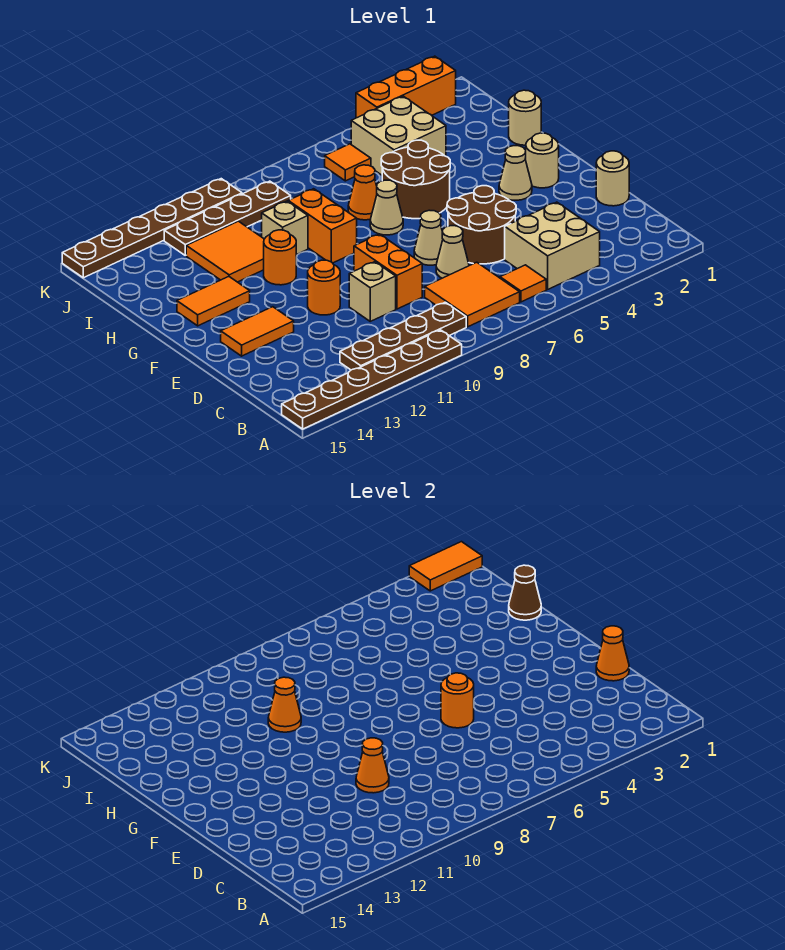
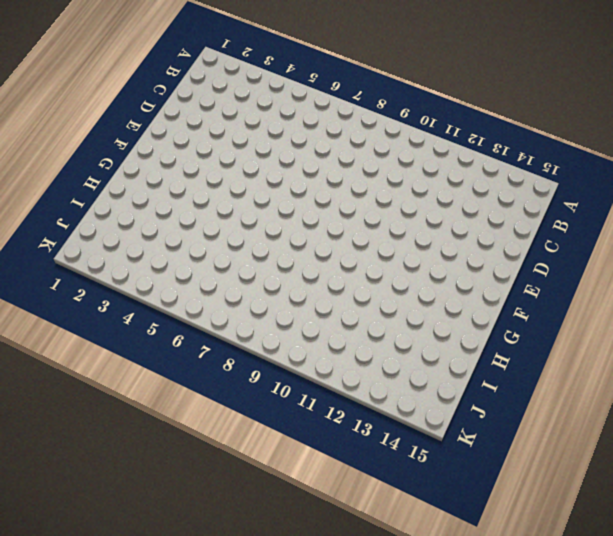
none -> brown 1x6 plate [282,330,462,429]
none -> tan 2x2 brick [505,202,600,289]
none -> orange 1x1 tile [500,265,546,302]
none -> orange 2x2 tile [425,262,520,327]

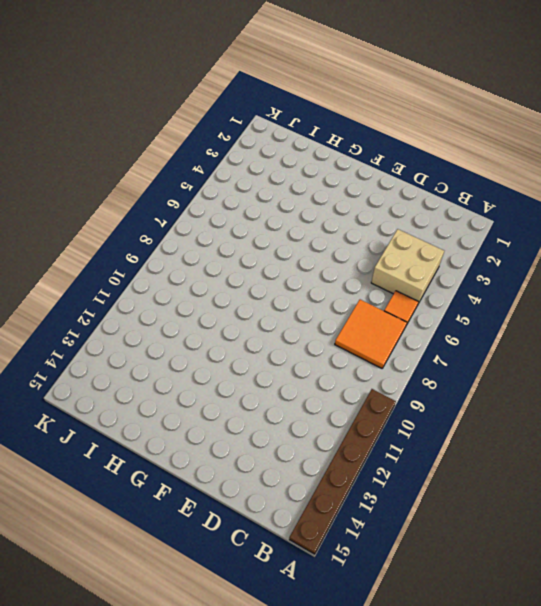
none -> brown 1x4 plate [340,302,466,370]
none -> tan 1x1 round brick [596,151,629,206]
none -> brown 2x2 round brick [447,186,516,264]
none -> tan 1x1 cone [436,226,469,278]

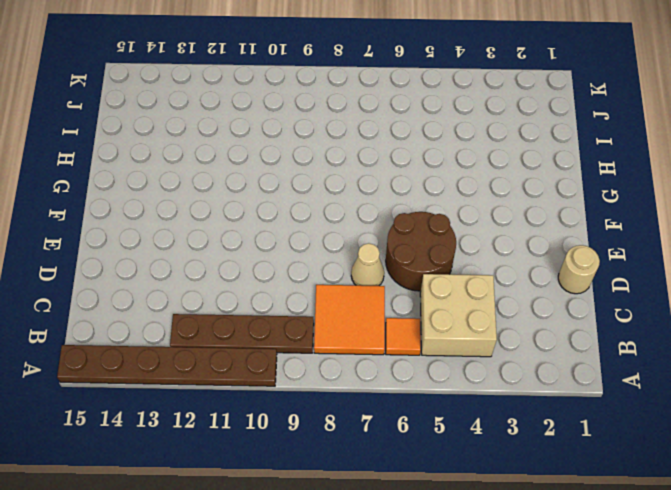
none -> orange 1x2 brick [354,234,422,309]
none -> tan 1x1 brick [349,262,396,321]
none -> tan 1x1 cone [414,210,443,265]
none -> orange 1x1 round brick [308,260,340,315]

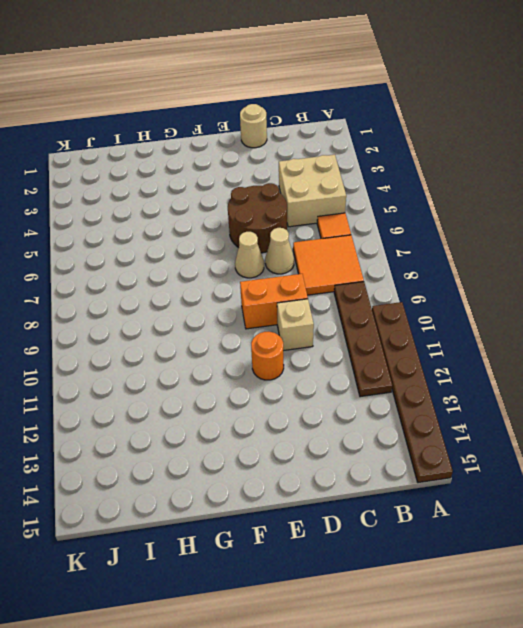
none -> orange 1x2 tile [221,307,294,356]
none -> tan 1x1 round brick [525,133,559,188]
none -> tan 1x1 cone [499,146,532,200]
none -> brown 2x2 round brick [381,140,450,219]

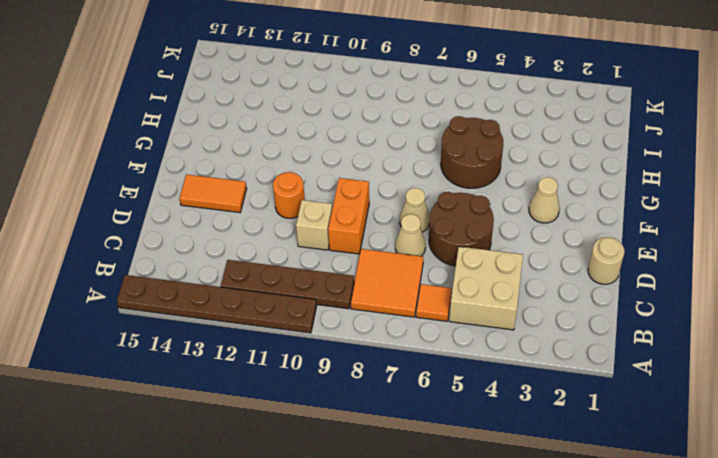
none -> tan 1x1 round brick [525,133,559,188]
none -> tan 1x1 cone [370,180,403,235]
none -> orange 1x2 brick [288,189,357,263]
none -> orange 1x1 round brick [264,230,296,285]

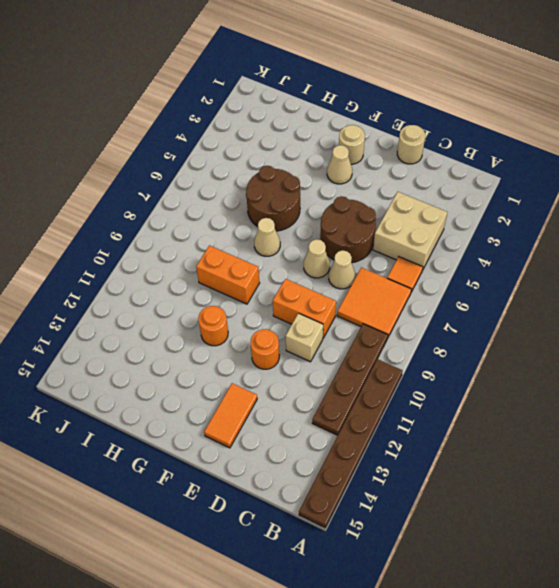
none -> orange 1x2 tile [177,277,250,326]
none -> tan 1x1 round brick [509,90,541,145]
none -> orange 1x1 cone [348,165,377,220]
none -> tan 1x1 brick [262,201,308,255]

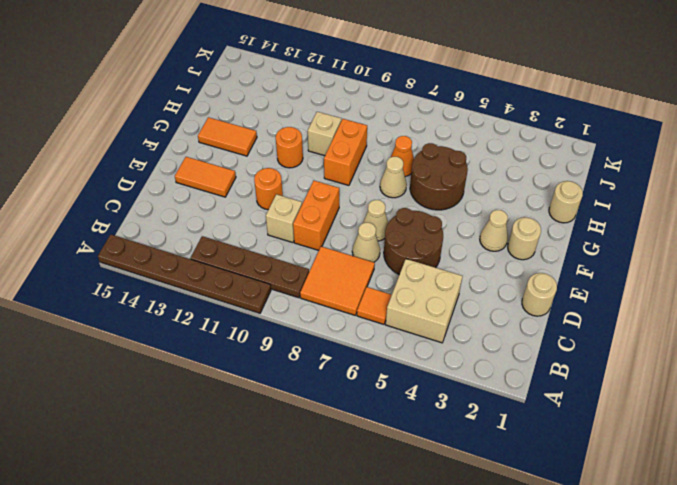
none -> orange 2x2 tile [186,221,264,282]
none -> tan 2x2 brick [351,96,446,175]
none -> orange 1x1 tile [325,144,371,181]
none -> brown 1x4 plate [164,181,291,255]

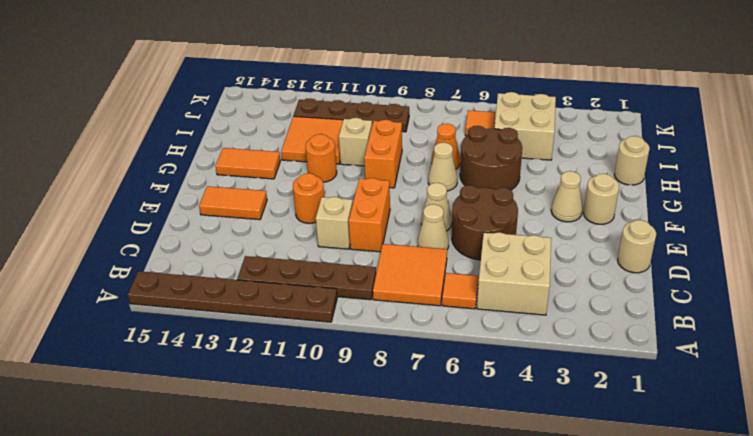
none -> orange 1x3 brick [356,56,456,118]
none -> brown 1x6 plate [62,179,242,278]
none -> orange 1x1 cone [596,626,629,681]
none -> orange 1x1 cone [356,738,389,793]

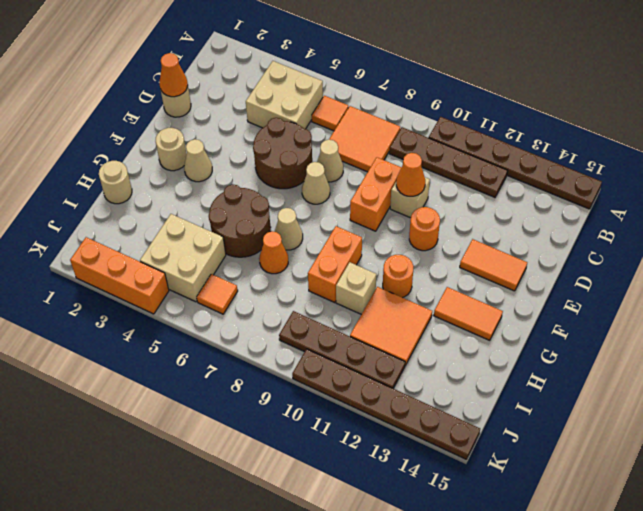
none -> orange 1x1 round brick [441,673,474,728]
none -> brown 1x1 cone [509,565,541,620]
none -> orange 1x1 cone [268,677,301,732]
none -> orange 1x2 tile [409,542,482,591]

